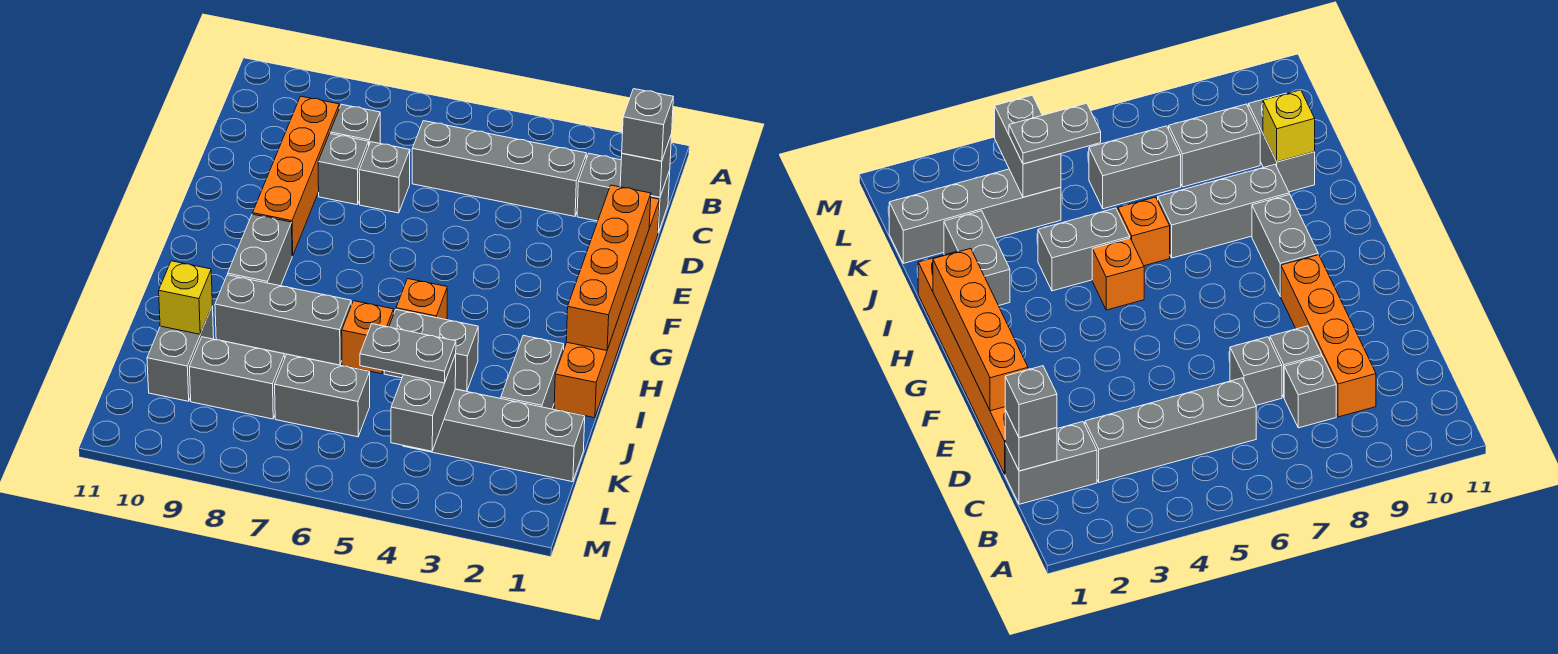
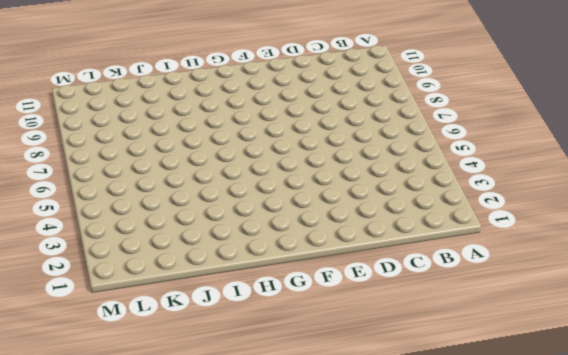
none -> grey 1x2 brick [577,154,670,232]
none -> grey 1x4 brick [412,121,586,216]
none -> grey 1x1 brick [330,104,380,144]

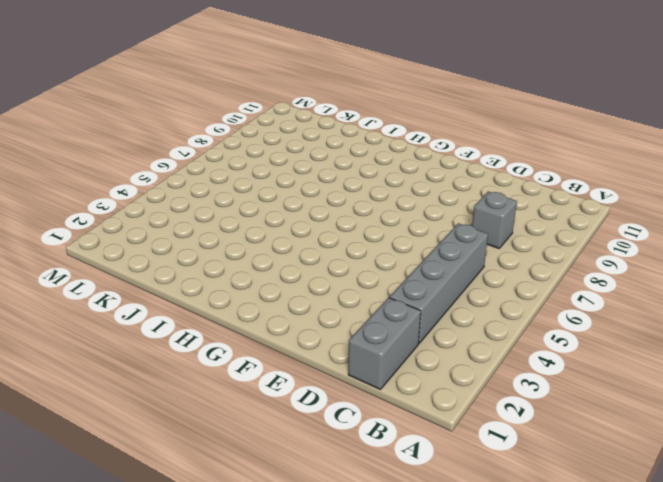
none -> orange 1x4 brick [253,96,339,256]
none -> orange 1x6 brick [554,198,660,418]
none -> grey 1x1 brick [359,142,410,213]

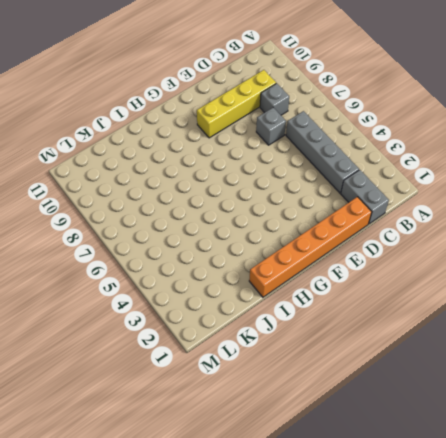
yellow 1x4 brick [197,70,276,138] -> orange 1x4 brick [253,96,339,256]
none -> grey 1x1 brick [318,134,369,205]
none -> grey 1x2 brick [228,214,292,286]
none -> orange 1x1 brick [396,279,447,320]

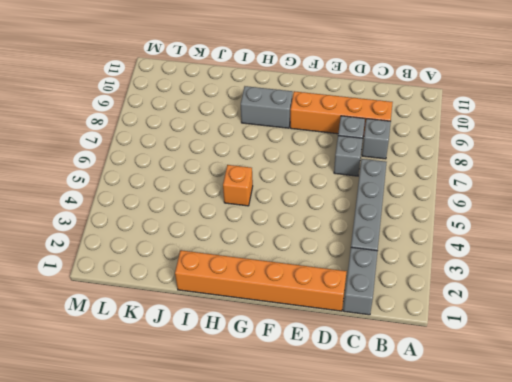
none -> grey 1x2 brick [501,335,564,409]
none -> grey 1x2 brick [384,309,478,391]
none -> orange 1x1 brick [342,301,394,374]

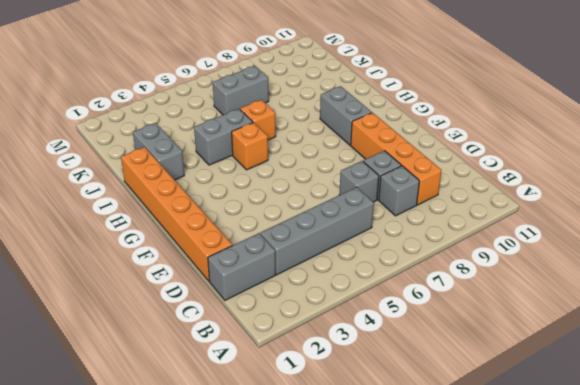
none -> grey 1x3 brick [215,275,351,365]
none -> grey 1x2 brick [147,306,214,401]
none -> grey 1x4 brick [403,389,585,482]

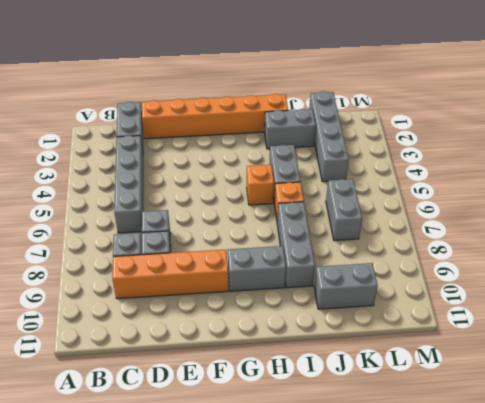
none -> grey 1x2 brick [190,337,285,419]
none -> grey 1x1 brick [620,134,672,197]
none -> orange 1x4 brick [566,185,651,350]

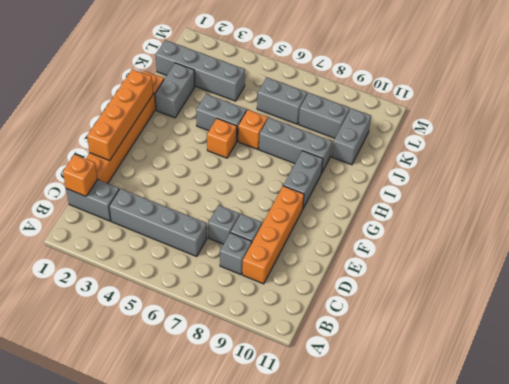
orange 1x1 brick [63,154,98,196] -> grey 1x1 brick [620,134,672,197]
none -> yellow 1x1 brick [159,261,212,334]
none -> grey 1x2 brick [391,354,456,451]
none -> grey 1x1 brick [622,89,673,161]

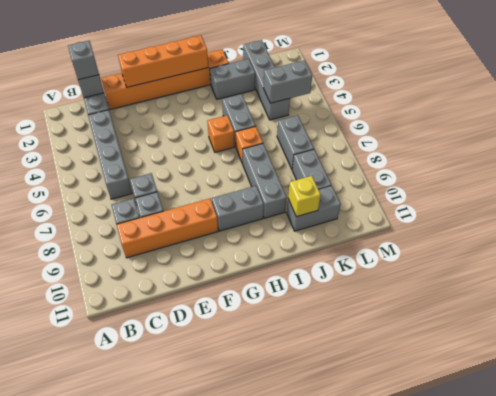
none -> grey 1x2 plate [360,324,456,383]

